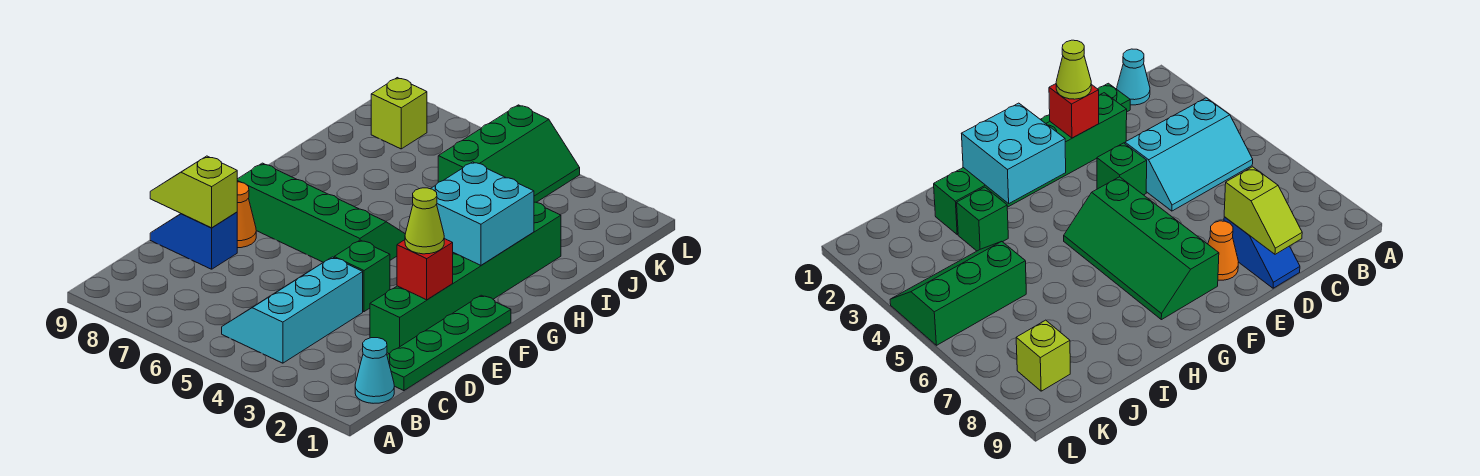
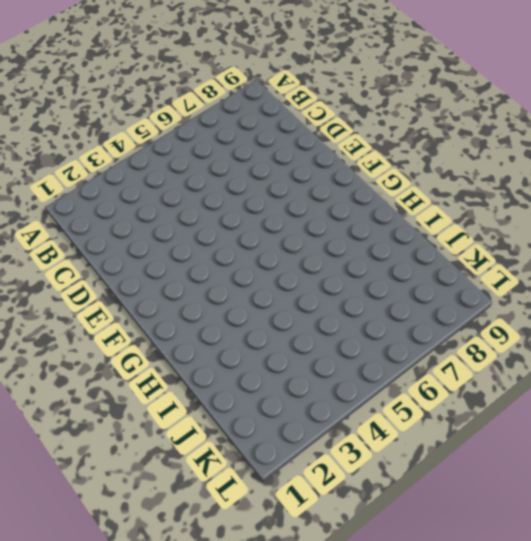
none -> cyan 1x1 cone [355,338,394,403]
none -> cyan 2x3 slope [222,257,363,363]
none -> green 1x4 plate [387,295,511,391]

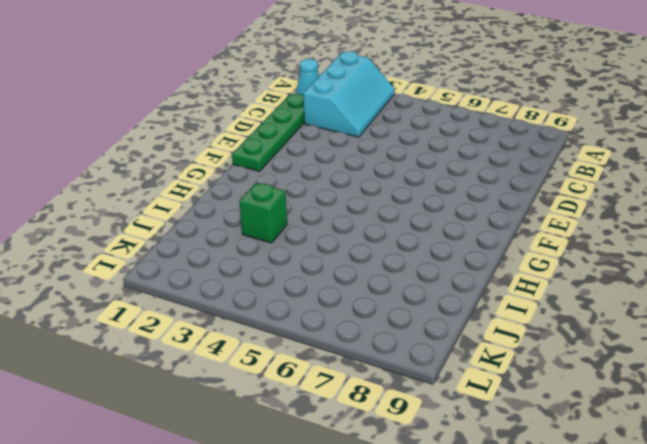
cyan 2x3 slope [303,51,395,137] -> cyan 2x3 slope moved to [222,257,363,363]
none -> green 1x6 brick [370,202,561,354]
none -> blue 1x2 slope [150,212,237,269]
none -> green 1x1 brick [334,240,390,312]

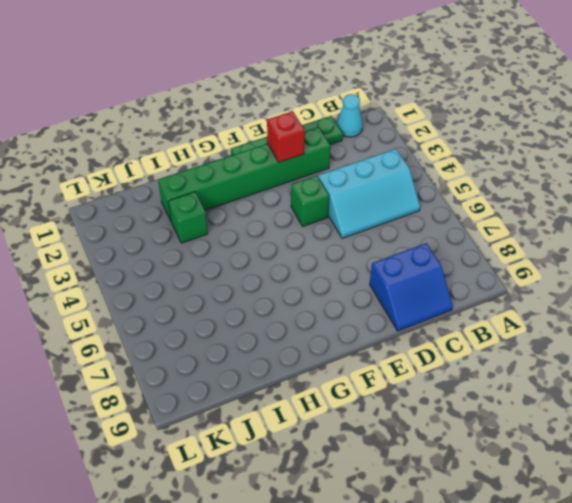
blue 2x2 slope [370,243,453,331] -> blue 1x2 slope [150,212,237,269]
none -> orange 1x1 cone [237,182,256,248]
none -> green 2x4 slope [237,163,405,262]
none -> green 2x3 slope [438,105,580,202]

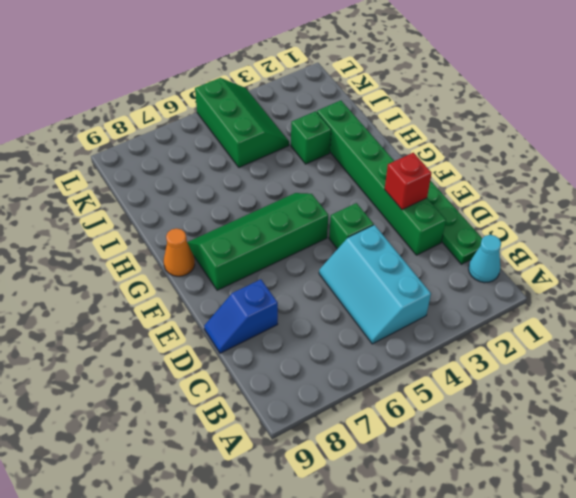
orange 1x1 cone [164,228,195,276] -> orange 1x1 cone moved to [237,182,256,248]
none -> lime 1x1 brick [371,78,427,149]
none -> lime 1x2 slope [150,156,237,228]
none -> cyan 2x2 brick [431,162,534,265]

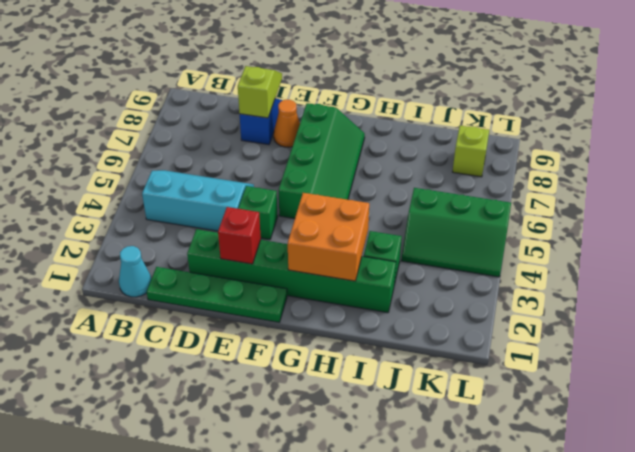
orange 2x2 brick [288,193,369,281] -> cyan 2x2 brick [431,162,534,265]
none -> lime 1x1 cone [405,188,444,254]

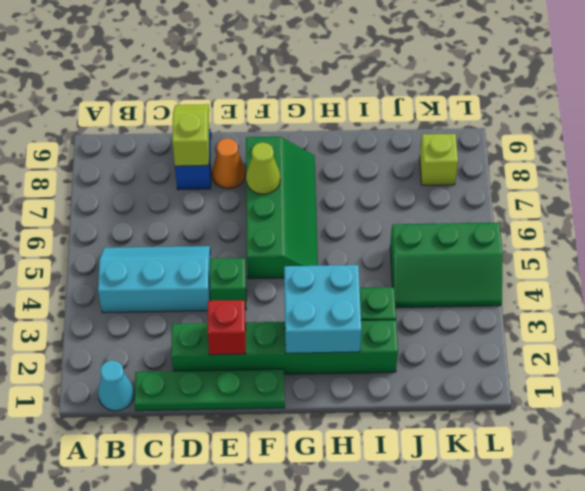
lime 1x1 cone [246,142,280,194] -> lime 1x1 cone moved to [405,188,444,254]

